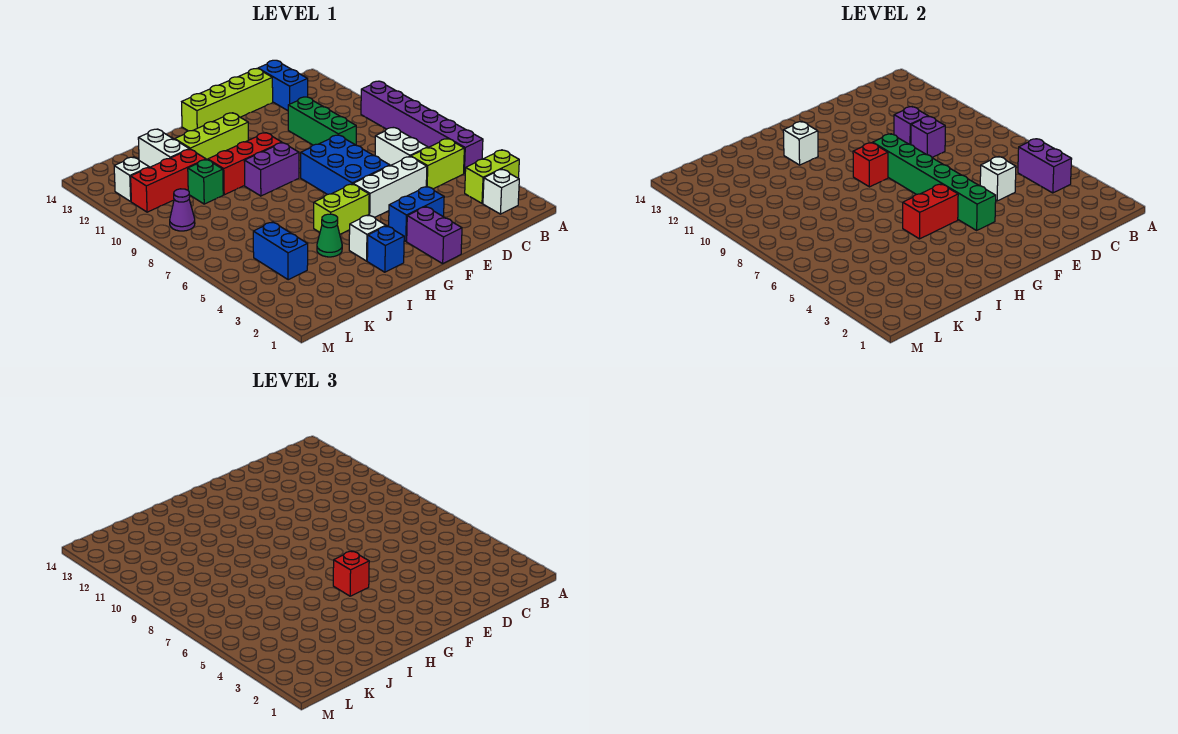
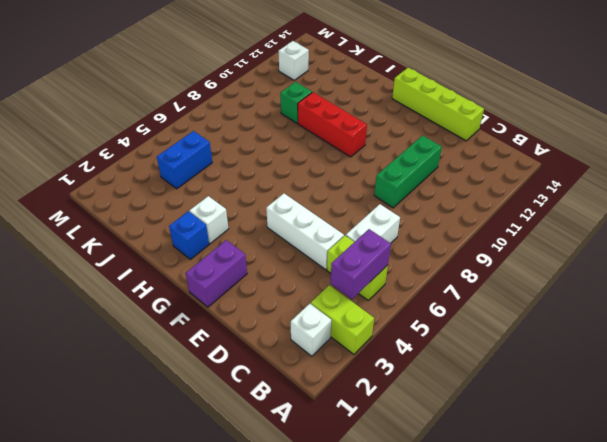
none -> purple 1x6 brick [361,81,483,173]
none -> blue 1x2 brick [258,60,308,111]
none -> blue 1x2 brick [389,186,444,241]
none -> blue 2x3 brick [301,135,390,195]

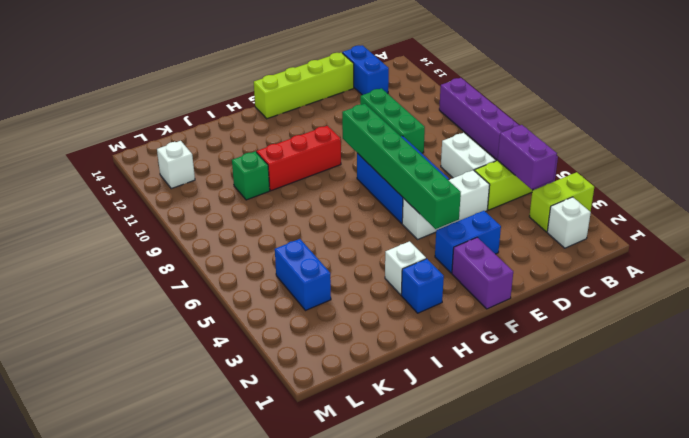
none -> lime 1x2 brick [314,184,369,234]
none -> purple 1x2 brick [244,143,299,196]
none -> lime 1x3 brick [175,113,248,160]
none -> green 1x1 cone [317,214,342,257]

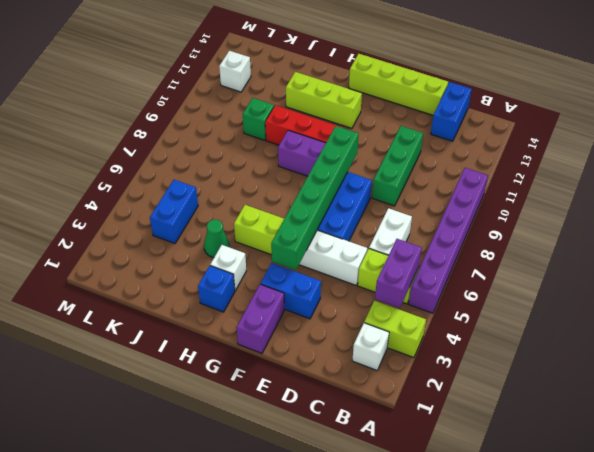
none -> red 1x3 brick [131,149,206,212]
none -> white 1x2 brick [138,129,189,167]
none -> purple 1x1 cone [170,189,195,231]
none -> white 1x1 brick [980,157,1016,201]

